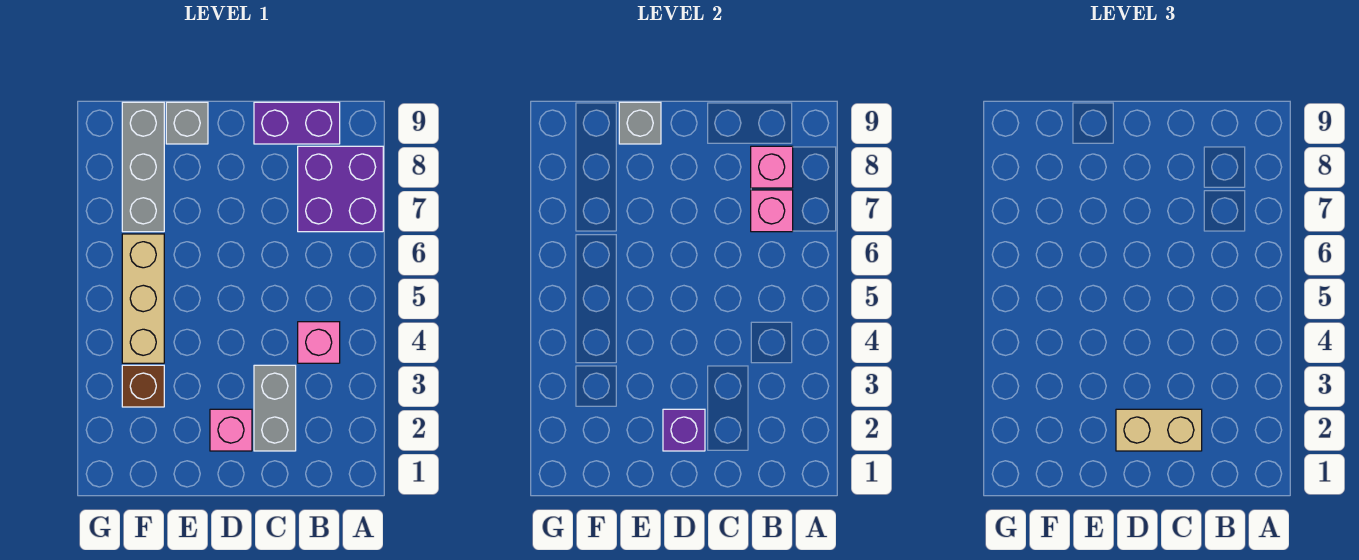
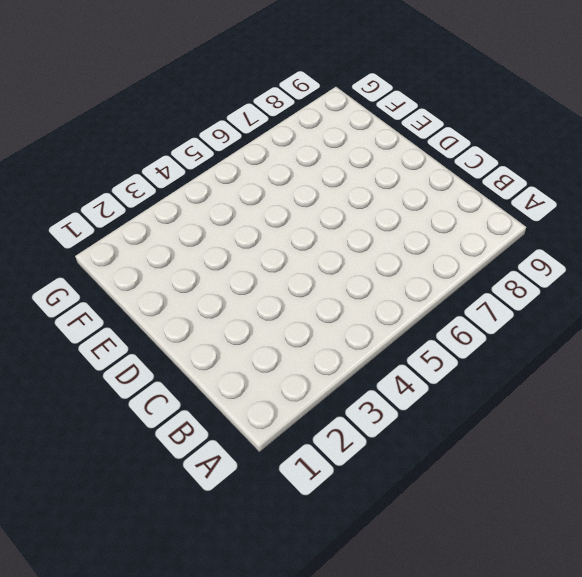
none -> purple 2x2 brick [298,146,383,232]
none -> pink 1x1 brick [298,322,340,363]
none -> purple 1x2 brick [254,102,340,144]

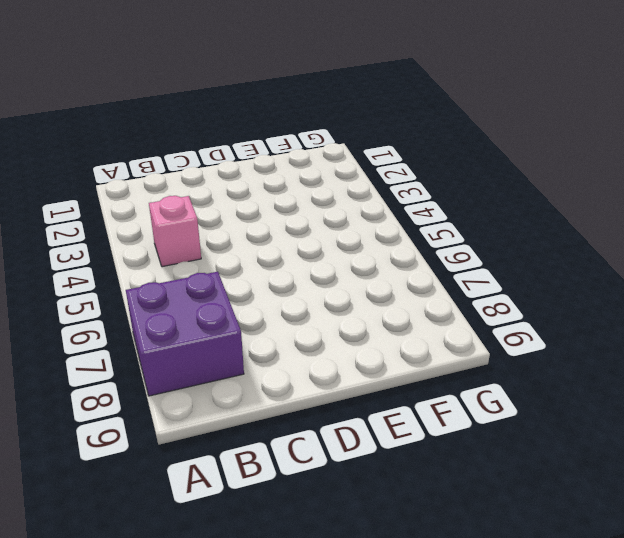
none -> purple 1x2 brick [254,102,340,144]
none -> grey 1x2 brick [254,365,296,451]
none -> pink 1x1 brick [210,409,252,451]

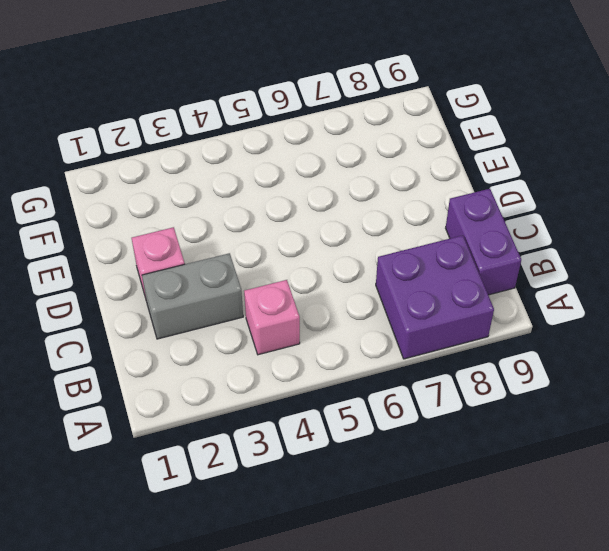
none -> grey 1x1 brick [166,102,208,144]
none -> brown 1x1 brick [122,365,164,407]
none -> tan 1x3 brick [122,234,164,363]

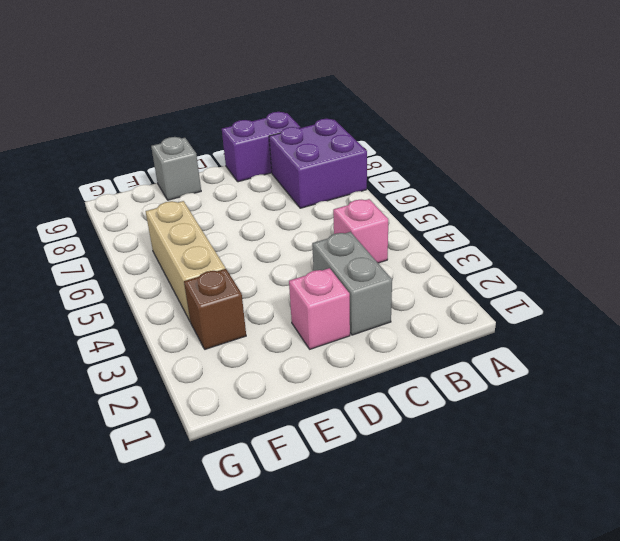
none -> grey 1x3 brick [122,102,164,232]
none -> pink 1x1 brick [751,190,793,232]
none -> pink 1x1 brick [751,146,793,188]

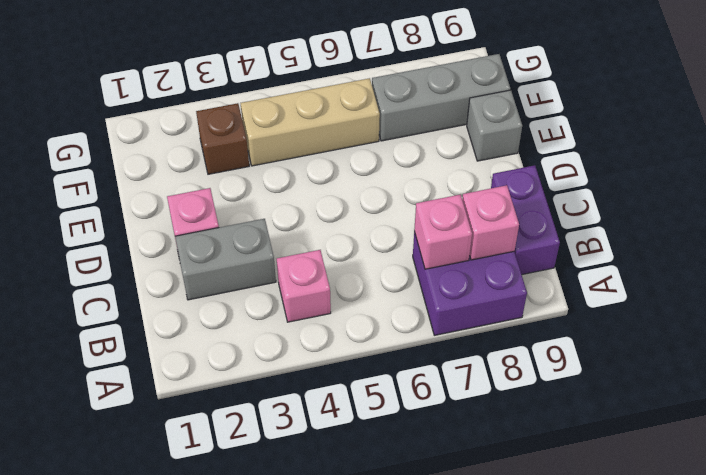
none -> purple 1x1 brick [663,409,705,451]
none -> grey 1x1 brick [619,102,661,144]
none -> tan 1x2 brick [1116,409,1202,451]

